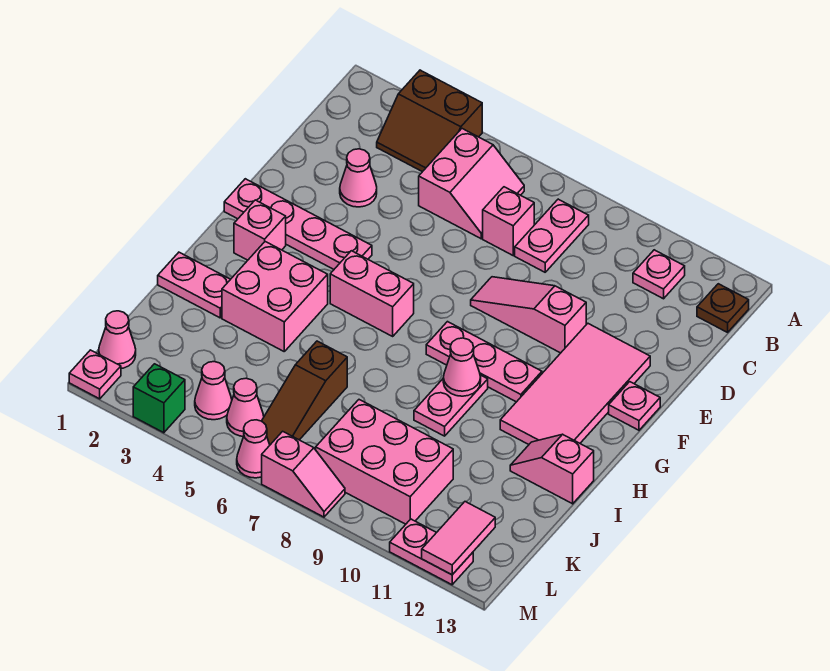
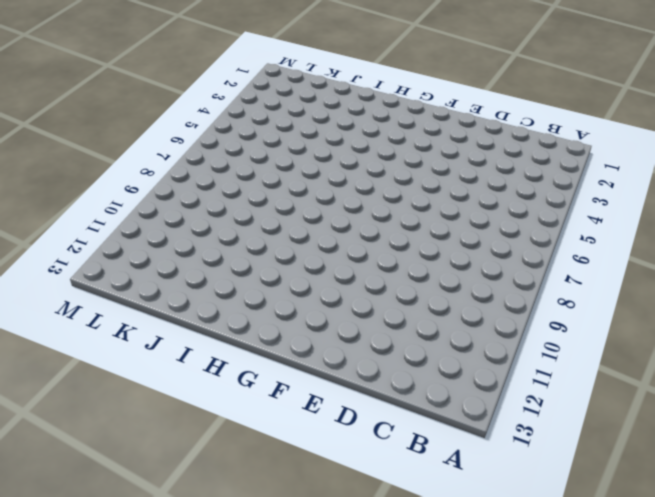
none -> brown 2x2 slope [377,70,482,172]
none -> pink 2x2 slope [419,129,524,239]
none -> pink 1x2 plate [515,199,589,272]
none -> pink 1x1 plate [633,250,685,299]

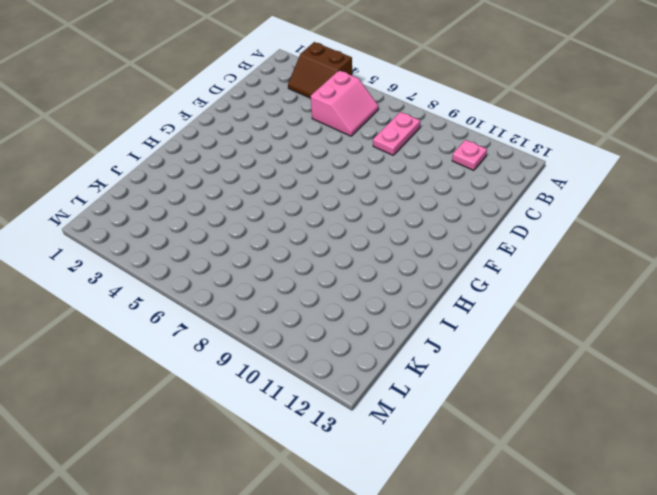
none -> brown 1x1 plate [697,284,749,332]
none -> pink 1x1 brick [483,187,534,255]
none -> pink 1x1 cone [340,149,377,207]
none -> pink 1x3 slope [471,277,586,353]

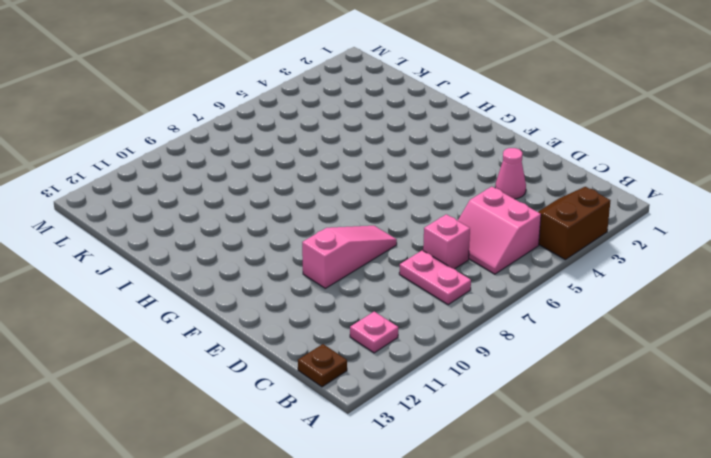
none -> pink 2x4 tile [500,323,650,444]
none -> pink 1x4 plate [224,179,372,269]
none -> pink 1x1 plate [609,382,660,430]
none -> pink 1x1 brick [234,200,286,260]

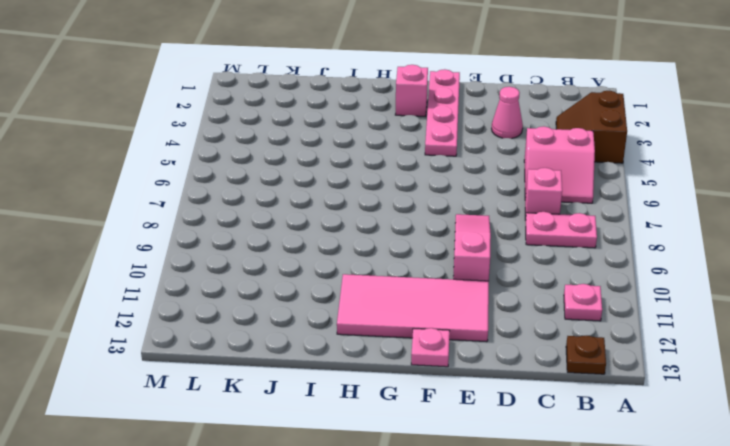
none -> pink 1x2 brick [330,251,414,336]
none -> pink 1x3 plate [426,322,542,402]
none -> pink 2x2 brick [222,242,328,351]
none -> pink 1x2 plate [414,375,488,436]

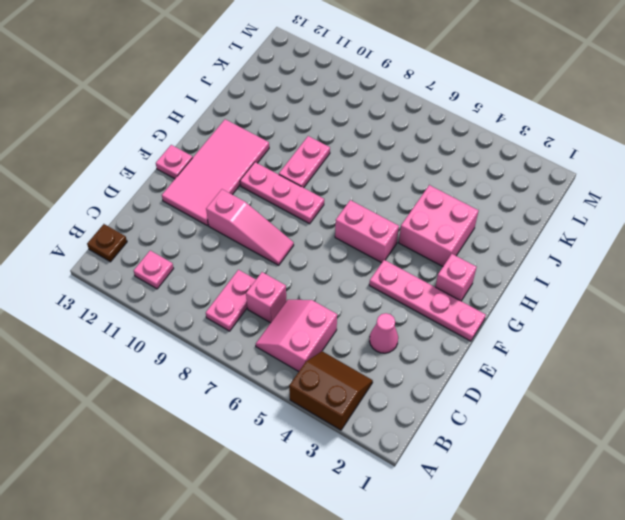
none -> pink 1x2 plate [158,252,231,318]
none -> pink 1x2 slope [510,434,594,504]
none -> brown 1x3 slope [262,341,347,445]
none -> pink 2x3 brick [316,400,453,524]

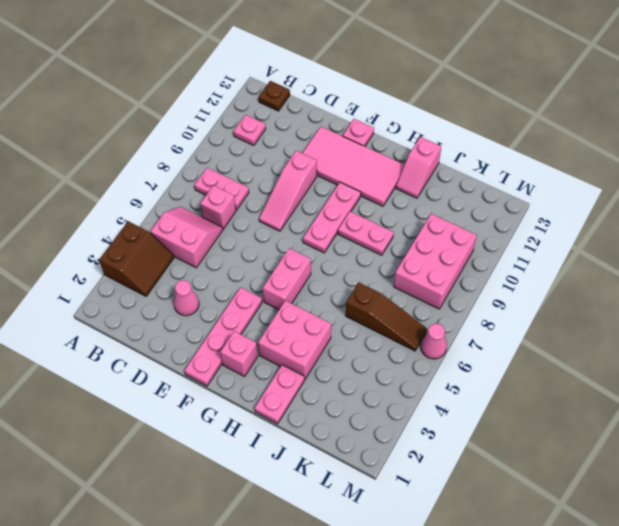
none -> pink 1x1 cone [99,311,136,369]
none -> pink 1x1 cone [195,362,232,420]
none -> pink 1x1 cone [227,378,264,436]
none -> pink 1x1 plate [69,350,121,399]

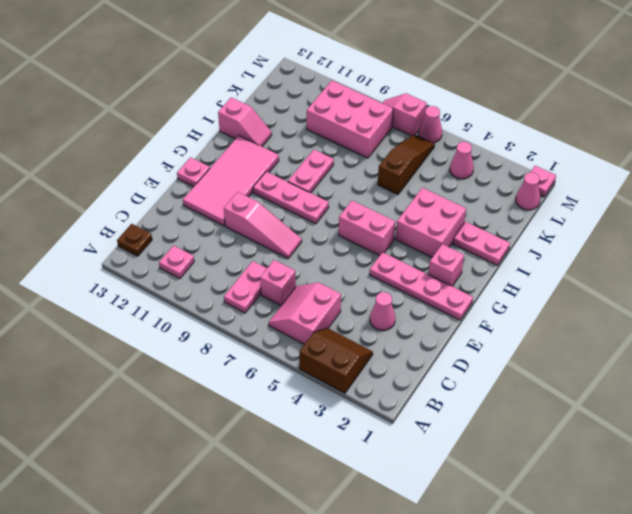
none -> pink 1x1 cone [227,378,264,436]
none -> green 1x1 brick [133,364,185,433]
none -> pink 1x2 plate [390,519,473,585]
none -> pink 1x1 cone [443,338,481,396]

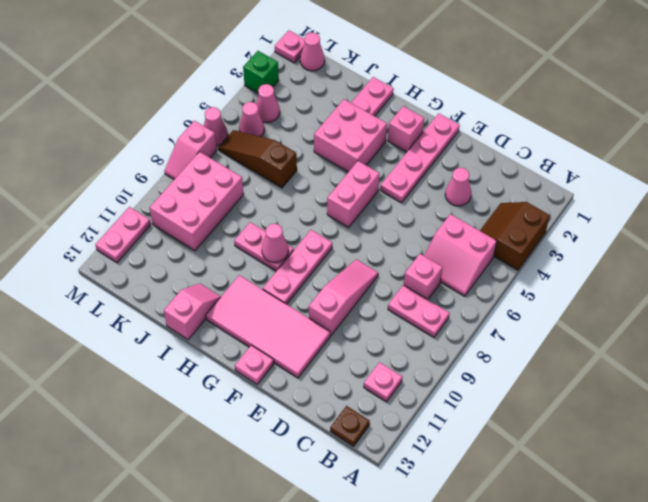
none -> pink 1x2 tile [422,502,495,575]

